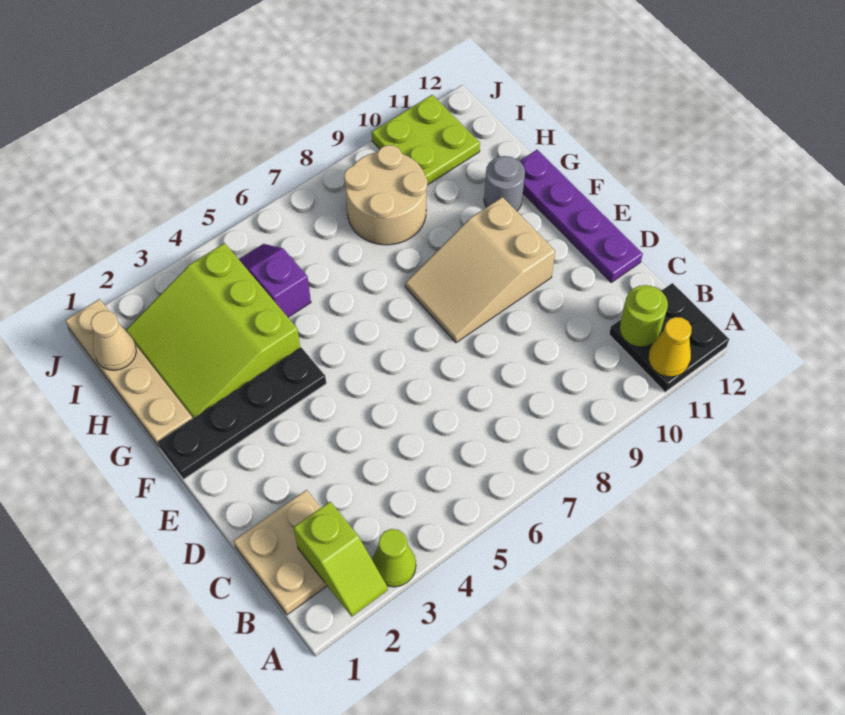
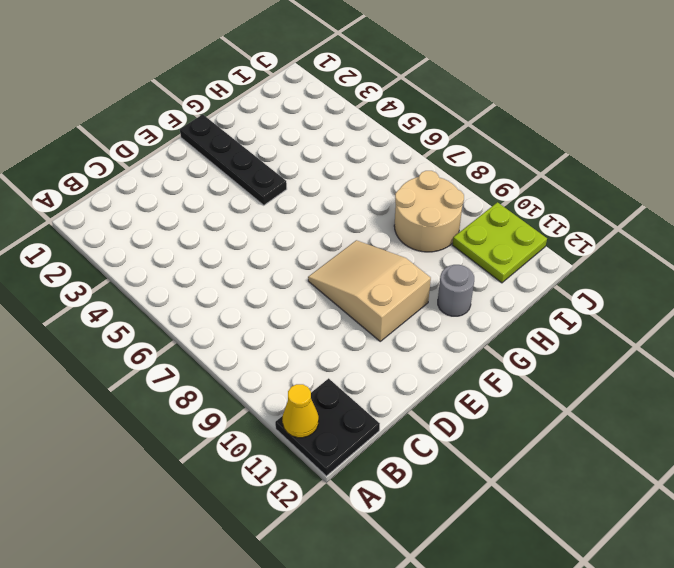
none -> lime 1x1 cone [372,529,416,587]
none -> tan 2x2 plate [234,490,327,615]
none -> purple 1x4 plate [520,150,643,282]

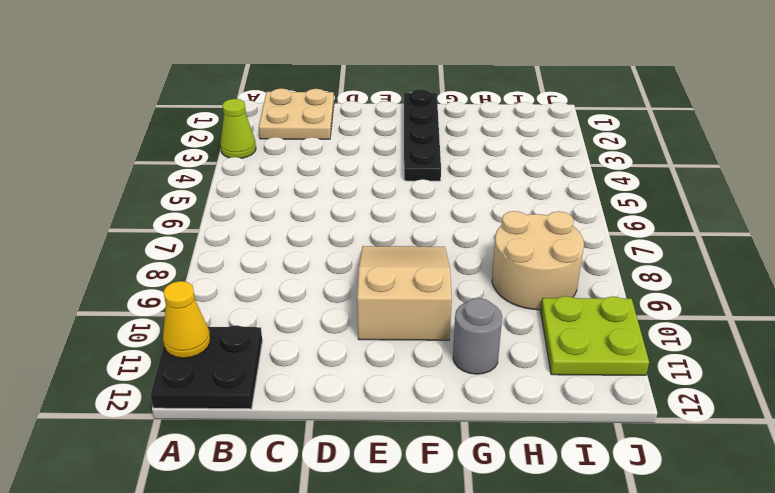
none -> purple 1x4 plate [520,150,643,282]
none -> tan 1x4 plate [65,299,193,447]
none -> lime 3x3 slope [126,243,300,418]

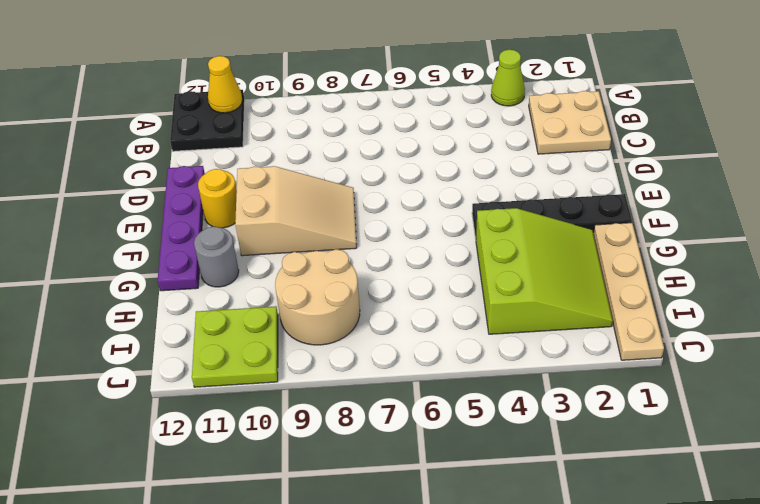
yellow 1x1 round brick [198,169,237,228] -> none
none -> purple 1x2 slope [239,244,311,317]
none -> lime 1x2 slope [293,502,388,616]
none -> lime 1x1 round brick [620,285,668,347]

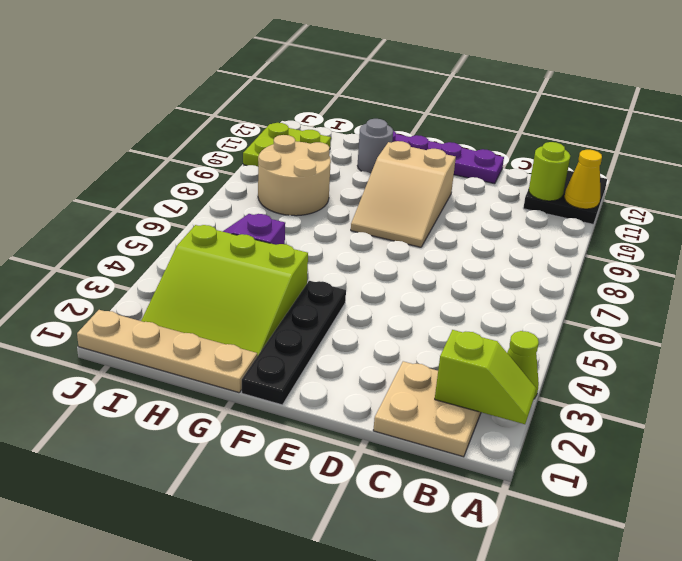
none -> tan 1x1 cone [91,310,136,370]

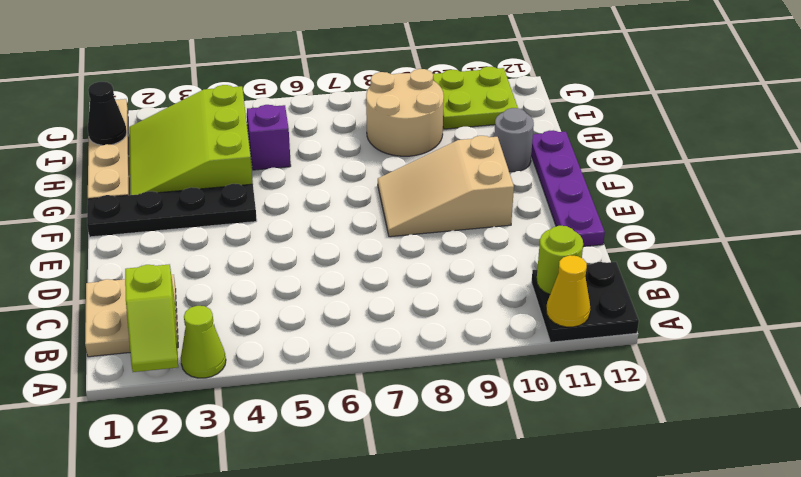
black 1x1 cone [88,82,127,145] -> tan 1x1 cone [91,310,136,370]

